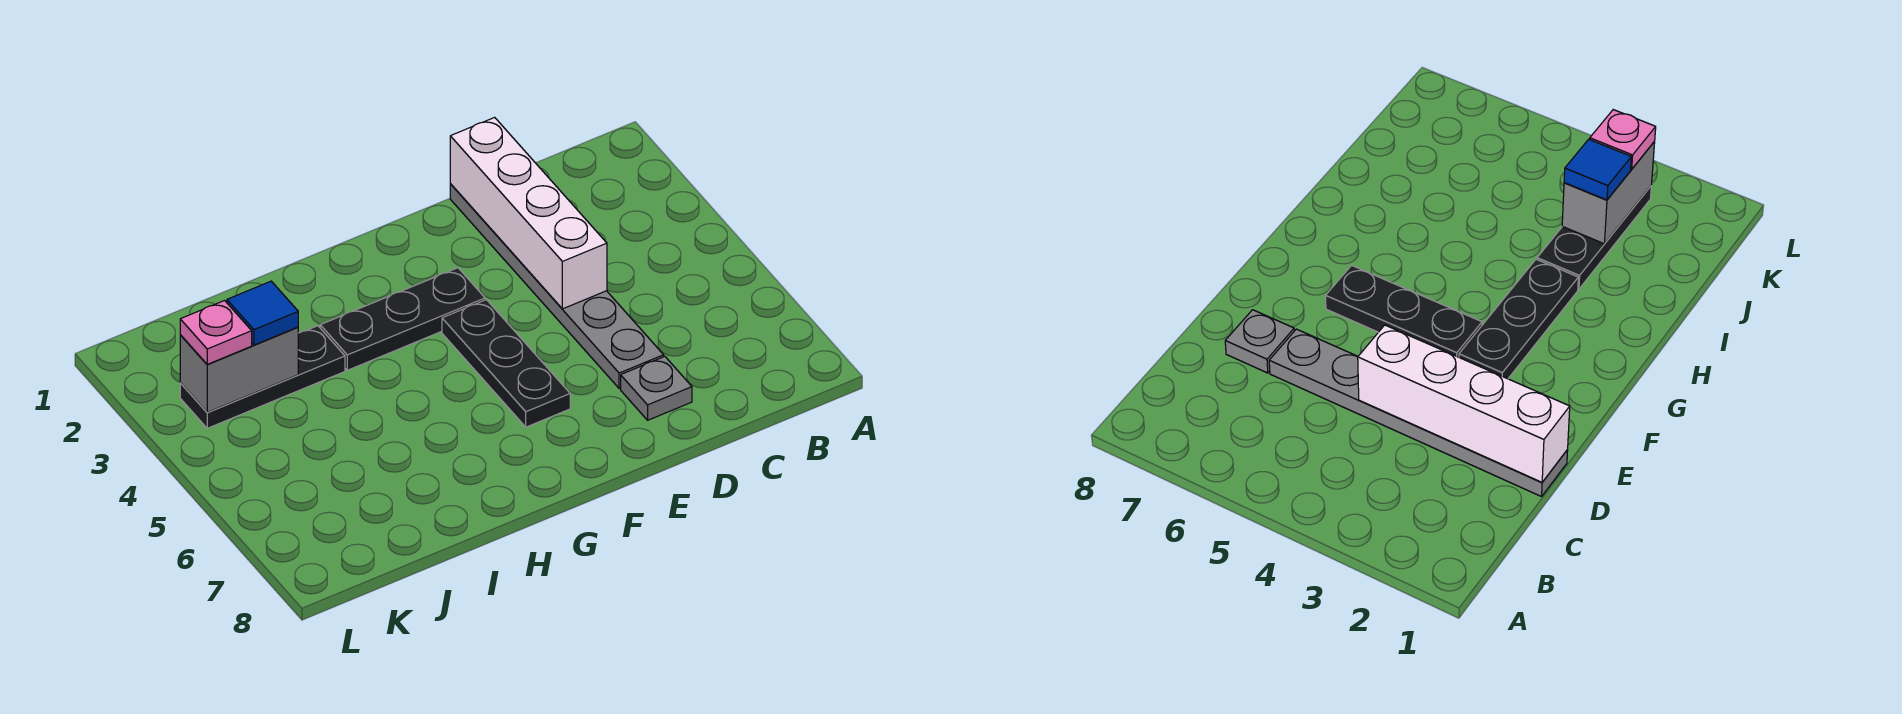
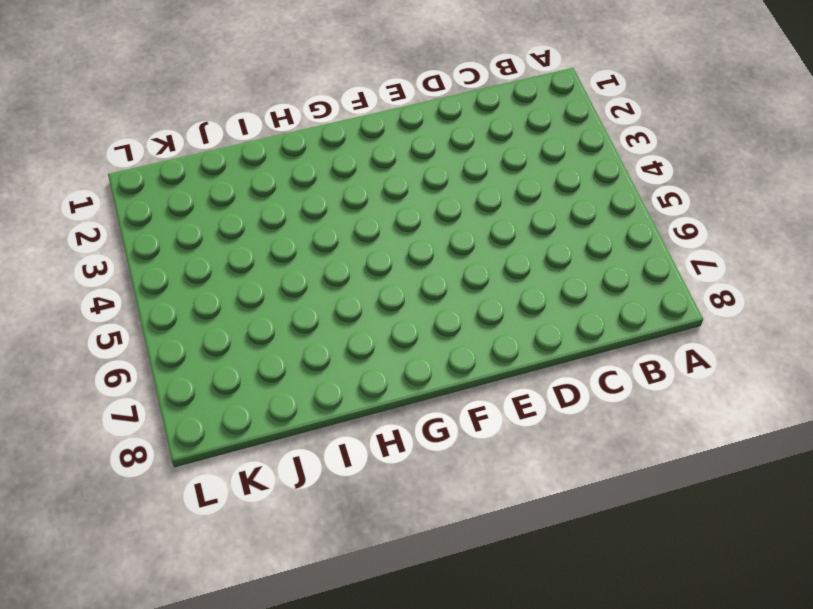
none -> grey 1x6 plate [450,184,664,389]
none -> grey 1x1 plate [621,356,692,420]

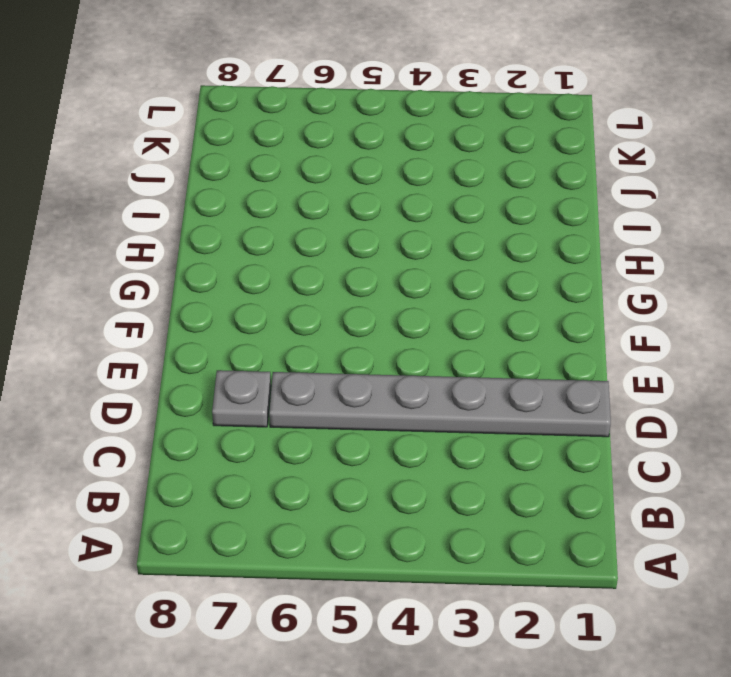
none -> black 1x3 plate [320,268,485,370]
none -> black 1x3 plate [442,300,570,427]

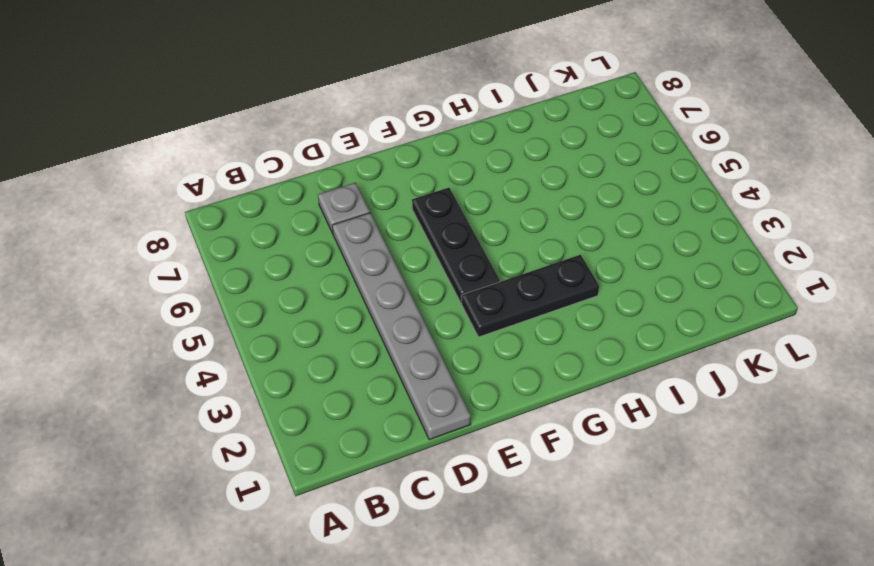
none -> black 1x3 plate [180,326,345,428]
none -> white 1x4 brick [450,117,607,309]

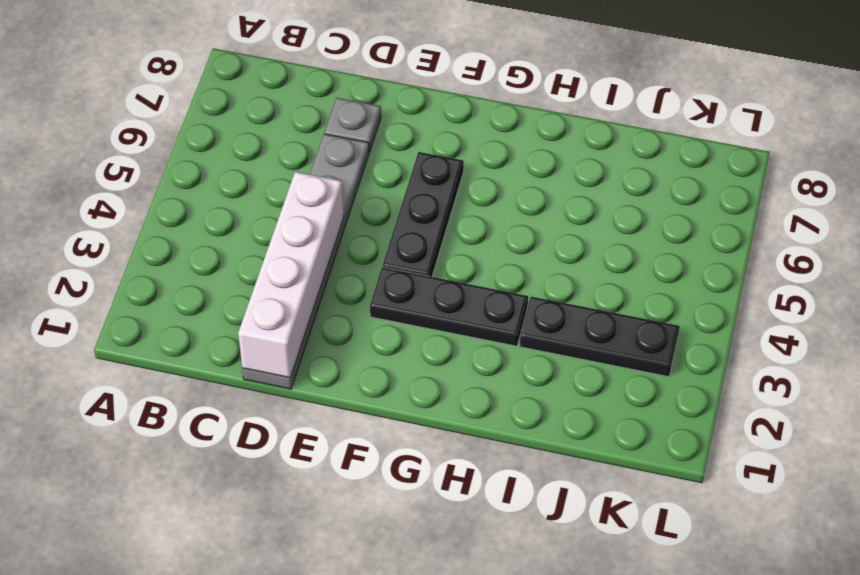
none -> grey 1x2 brick [180,327,298,412]
none -> blue 1x1 tile [227,281,298,345]

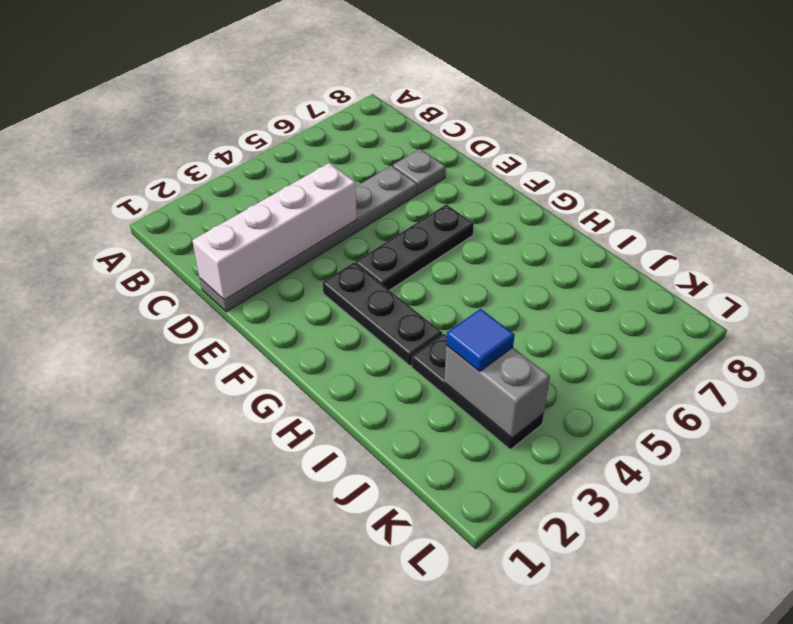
none -> pink 1x1 plate [180,301,252,364]

